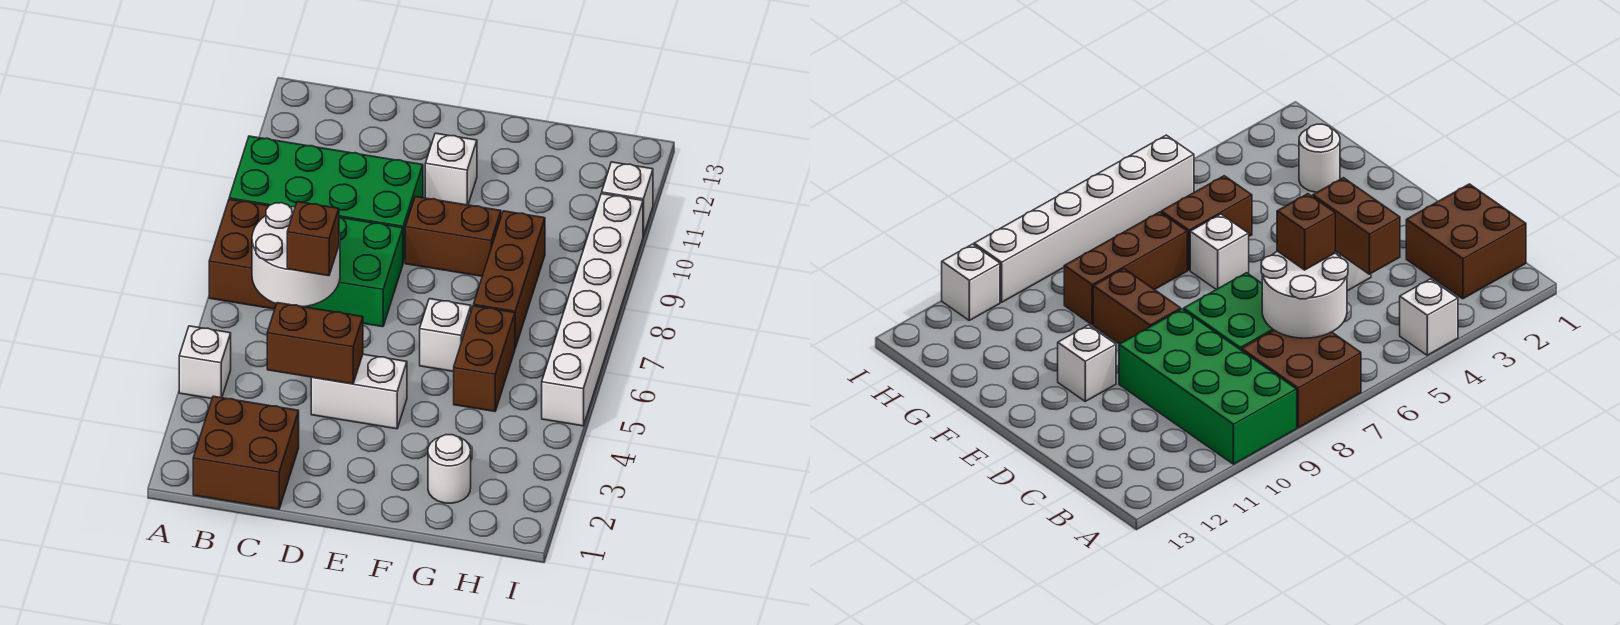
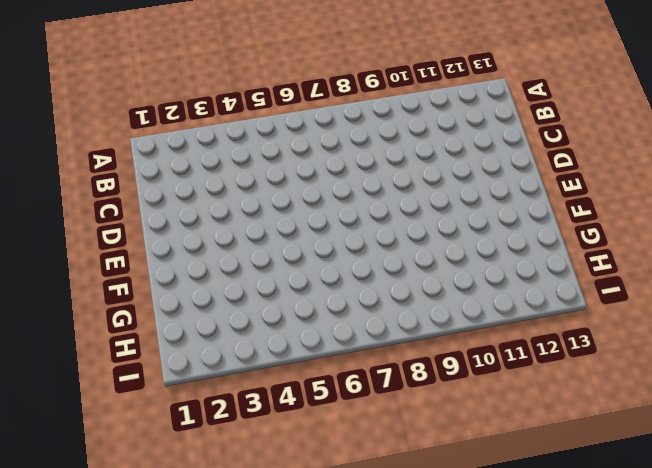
none -> white 1x1 brick [179,326,231,399]
none -> brown 2x2 brick [209,199,276,309]
none -> green 2x4 brick [229,136,423,263]

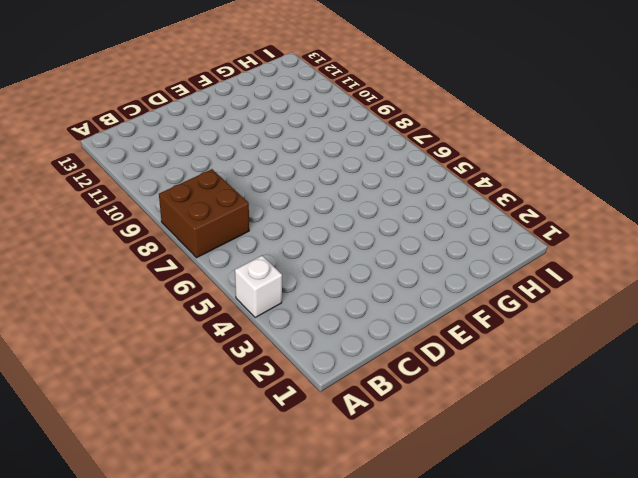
none -> green 2x4 brick [229,136,423,263]
none -> brown 2x2 brick [193,396,299,509]
none -> green 2x2 brick [306,217,403,327]

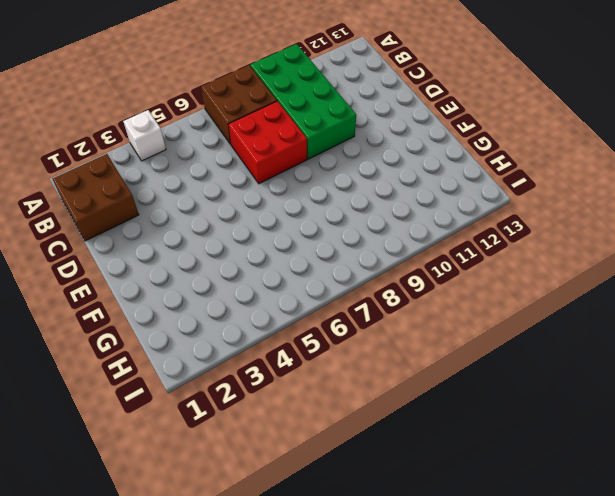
red 2x2 brick [228,101,307,184] -> green 2x2 brick [306,217,403,327]
none -> white 1x2 brick [311,354,407,429]
none -> brown 1x2 brick [405,197,501,276]
none -> white 1x1 brick [425,133,477,205]

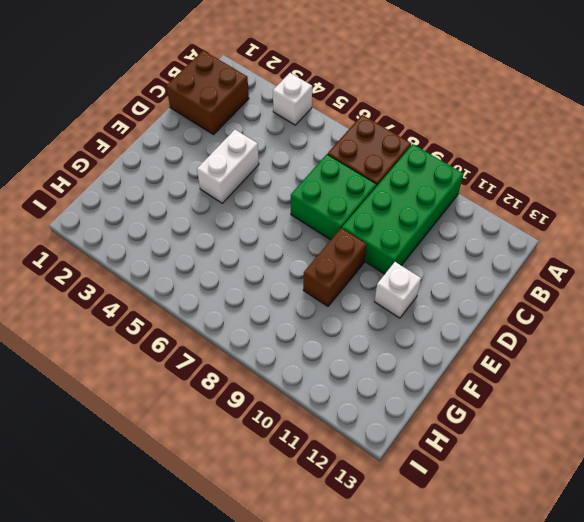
none -> white 1x1 brick [420,299,471,372]
none -> white 1x1 round brick [428,435,471,503]
none -> brown 1x2 brick [454,306,515,411]

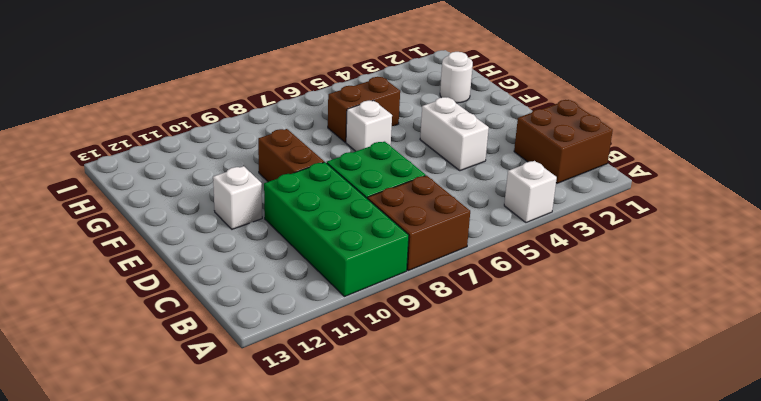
none -> brown 1x3 brick [474,211,545,348]
none -> white 1x6 brick [542,194,643,426]
none -> white 1x1 brick [602,162,653,236]

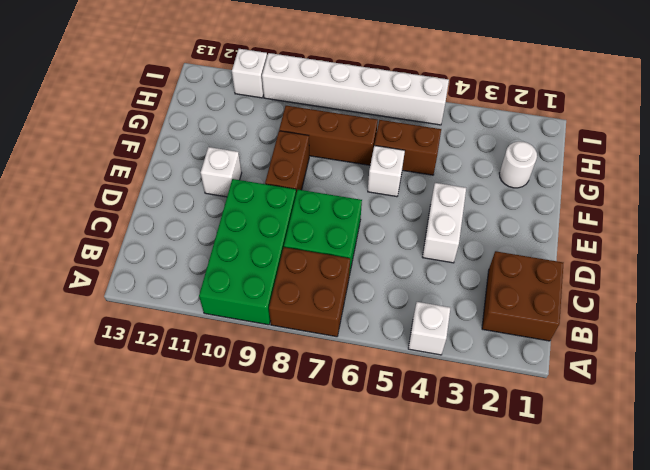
none -> white 2x2 round brick [252,203,340,307]
none -> brown 1x2 brick [267,303,363,384]
none -> brown 1x1 brick [287,202,339,276]

